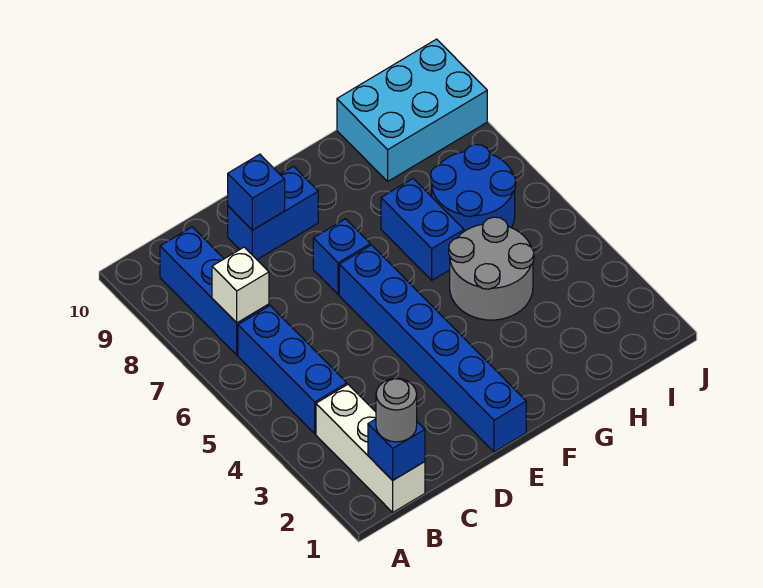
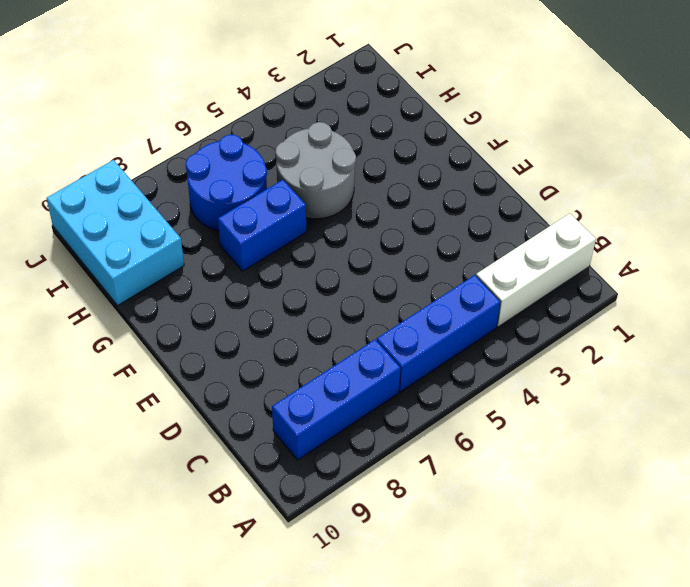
none -> blue 1x2 brick [228,166,318,259]
none -> blue 1x6 brick [339,245,526,452]
none -> blue 1x1 brick [313,219,370,295]

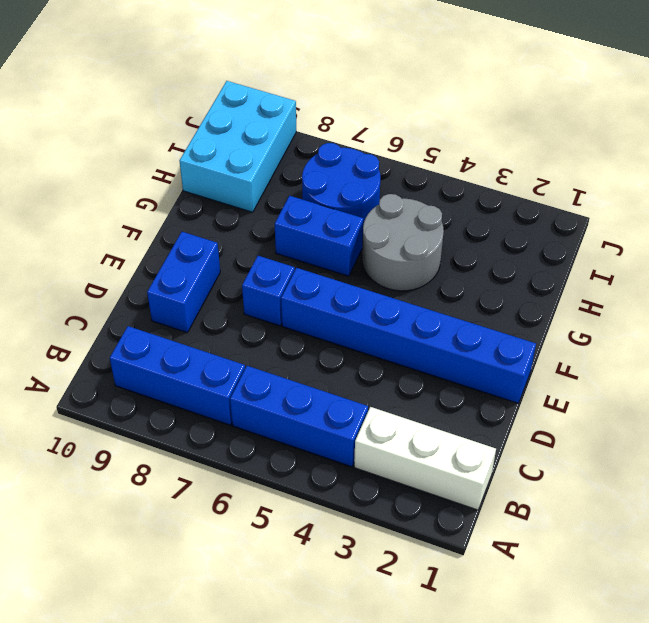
none -> blue 1x1 brick [368,419,425,480]
none -> white 1x1 brick [212,247,269,323]
none -> blue 1x1 brick [228,154,285,230]

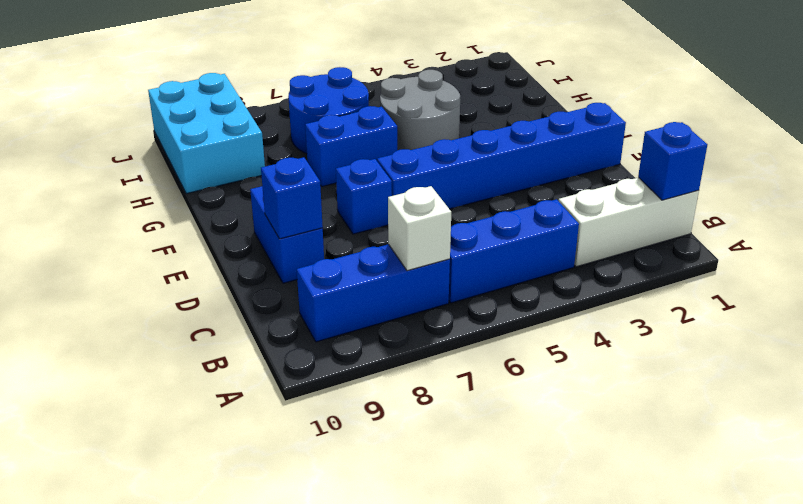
none -> grey 1x1 round brick [376,379,417,442]

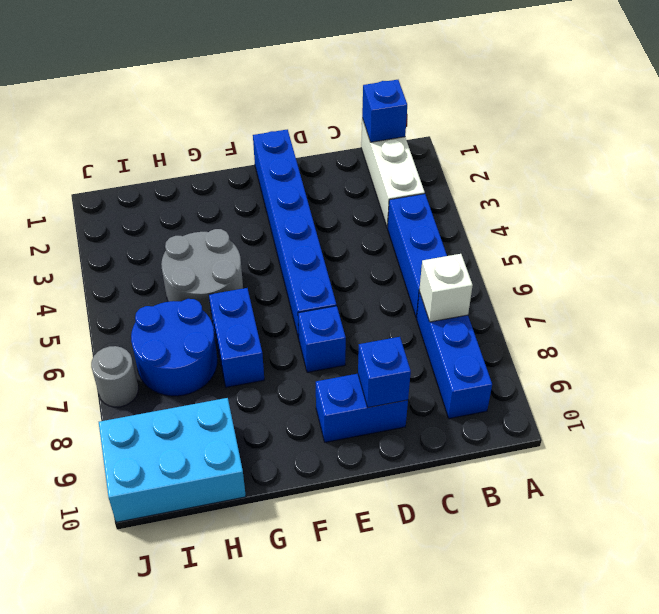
grey 1x1 round brick [91,346,138,407] -> grey 1x1 round brick moved to [376,379,417,442]

